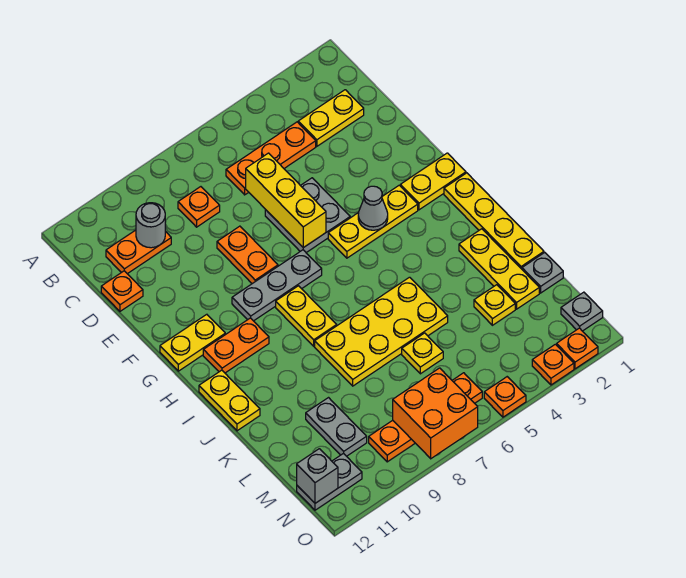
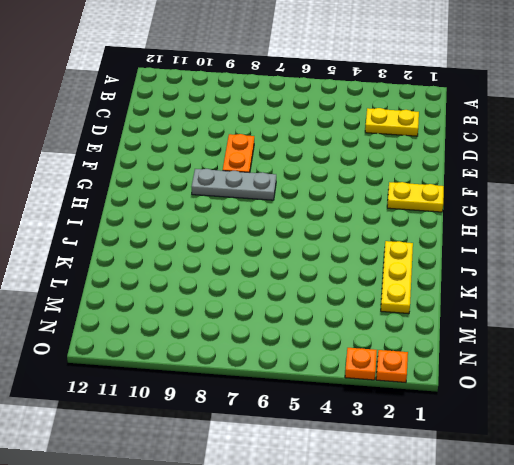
none -> orange 1x3 plate [226,122,316,195]
none -> orange 1x1 plate [178,187,220,227]
none -> orange 1x2 plate [106,230,171,274]
none -> orange 1x1 plate [101,271,143,311]

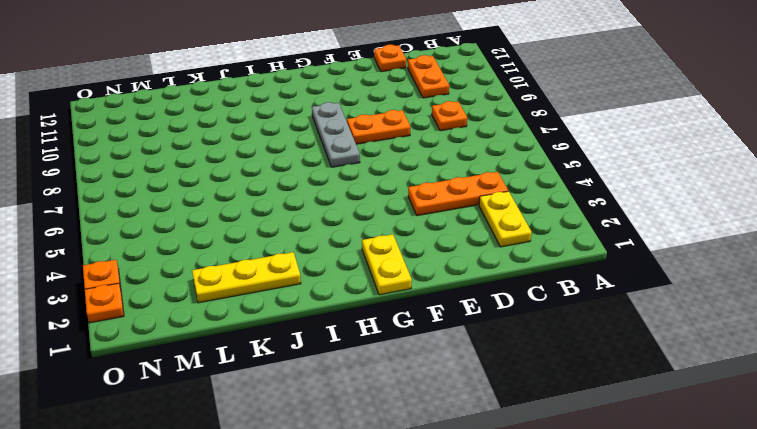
orange 1x3 plate [408,172,508,216] -> orange 1x3 plate turned to [226,122,316,195]
none -> grey 2x2 plate [265,178,350,253]
none -> yellow 1x3 plate [328,185,418,258]
none -> yellow 1x2 plate [160,314,225,371]
none -> yellow 1x4 plate [444,173,544,269]

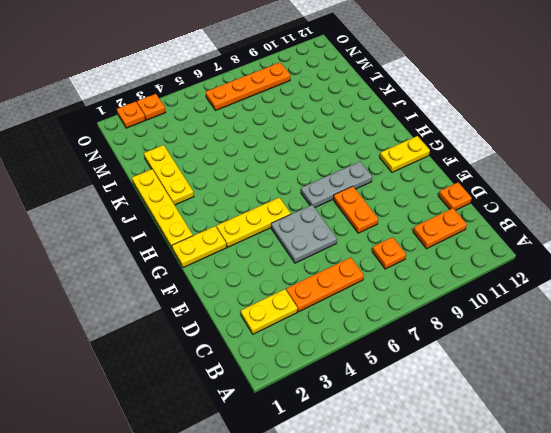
none -> yellow 1x2 plate [276,286,337,346]
none -> orange 1x2 plate [203,318,269,373]
none -> yellow 1x2 plate [199,370,260,431]
none -> yellow 2x4 plate [315,277,448,386]

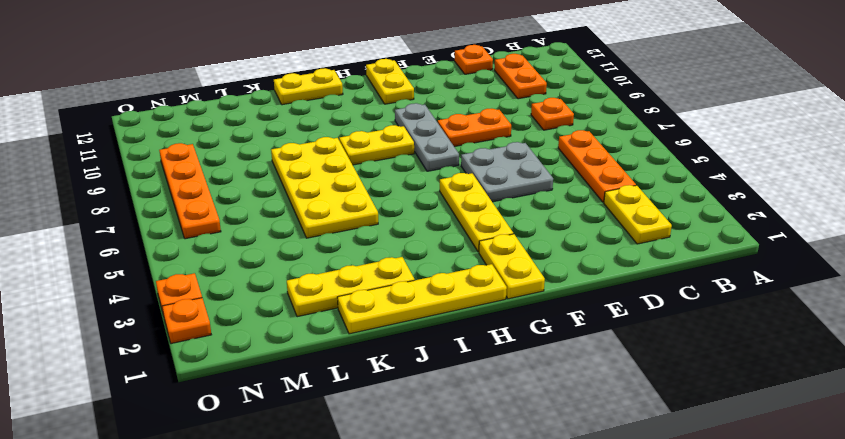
none -> orange 1x2 plate [203,318,269,373]
none -> grey 1x1 plate [522,253,563,293]
none -> yellow 1x1 plate [474,285,515,325]
none -> yellow 1x1 plate [402,333,443,374]

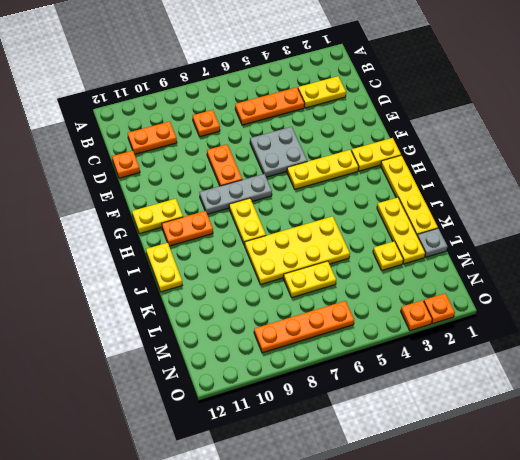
yellow 1x2 plate [284,261,336,297] -> yellow 1x1 plate [402,333,443,374]
none -> grey 1x2 plate [306,398,367,456]
none -> grey 1x1 plate [561,292,603,331]
none -> grey 1x2 plate [297,453,362,510]
none -> orange 1x1 plate [484,377,526,417]

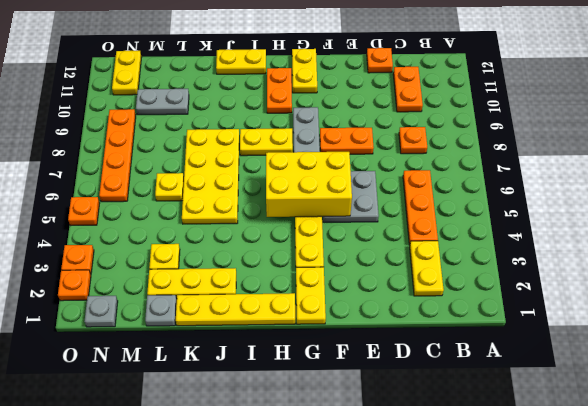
yellow 2x3 brick [266,152,352,217] -> yellow 1x3 brick [246,153,326,248]
yellow 1x2 plate [112,51,142,95] -> grey 1x2 plate [297,453,362,510]
none -> grey 1x1 round brick [136,203,165,248]
none -> grey 1x1 cone [358,186,388,230]
none -> orange 2x2 brick [393,368,478,459]
none -> grey 1x1 brick [297,449,338,503]

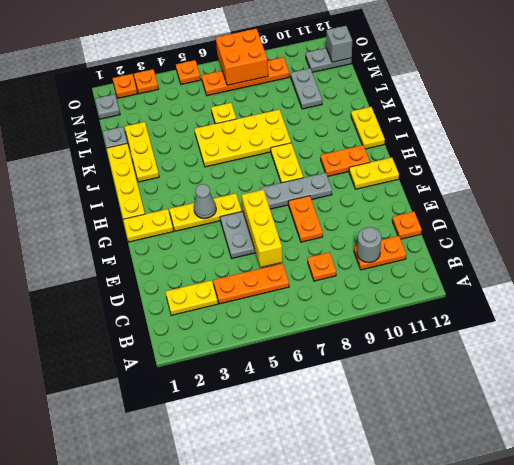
none -> yellow 1x1 plate [474,285,515,325]

